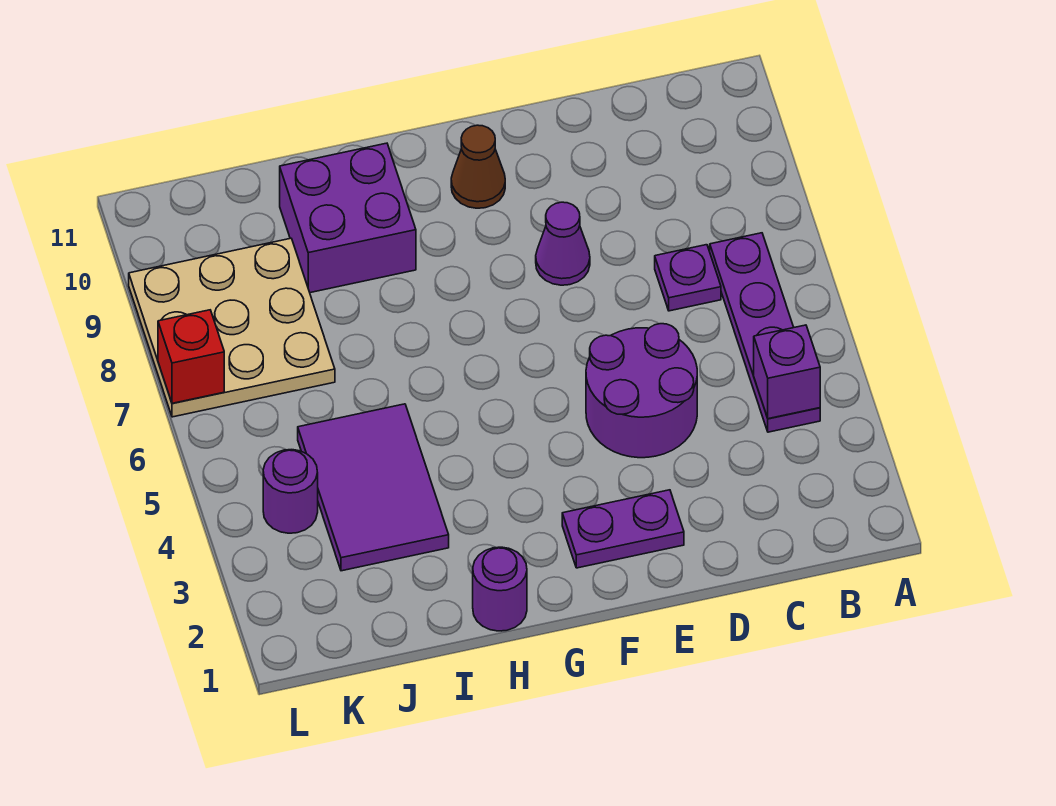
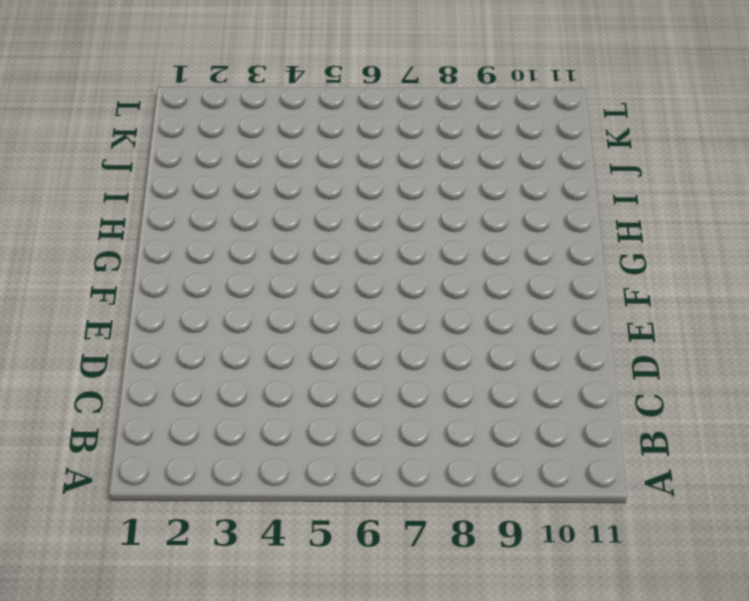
none -> purple 1x4 plate [710,233,820,432]
none -> purple 1x1 plate [655,245,721,311]
none -> purple 2x2 round brick [586,324,697,458]

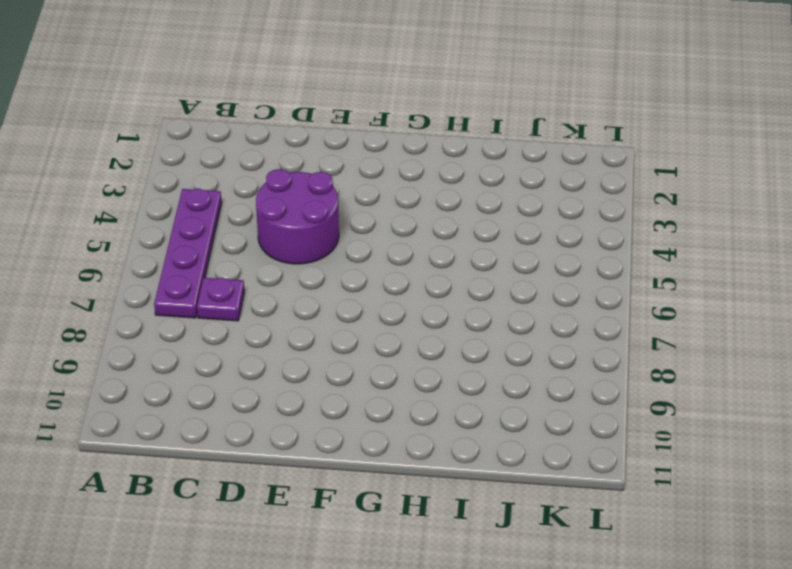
none -> purple 1x2 plate [562,490,684,568]
none -> purple 1x1 cone [536,202,590,285]
none -> brown 1x1 cone [451,125,505,208]

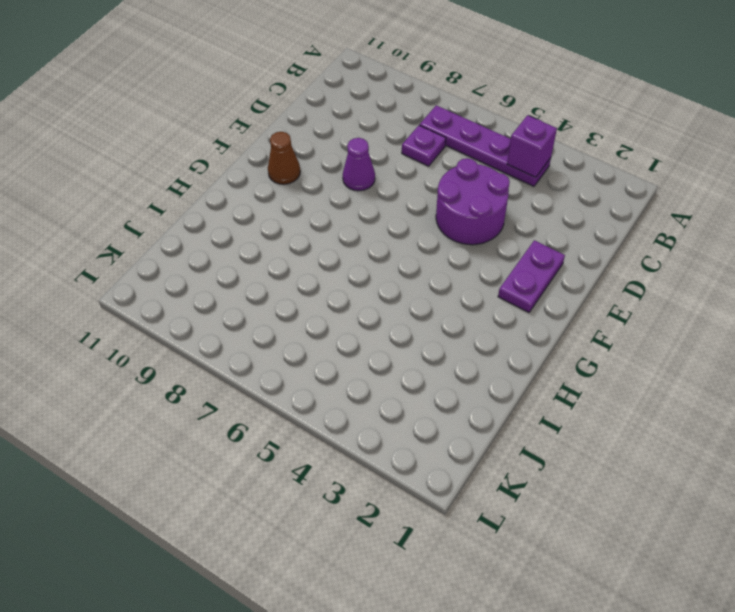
none -> purple 1x1 round brick [473,547,527,631]
none -> purple 2x2 brick [280,143,416,293]
none -> purple 2x3 tile [298,404,449,571]

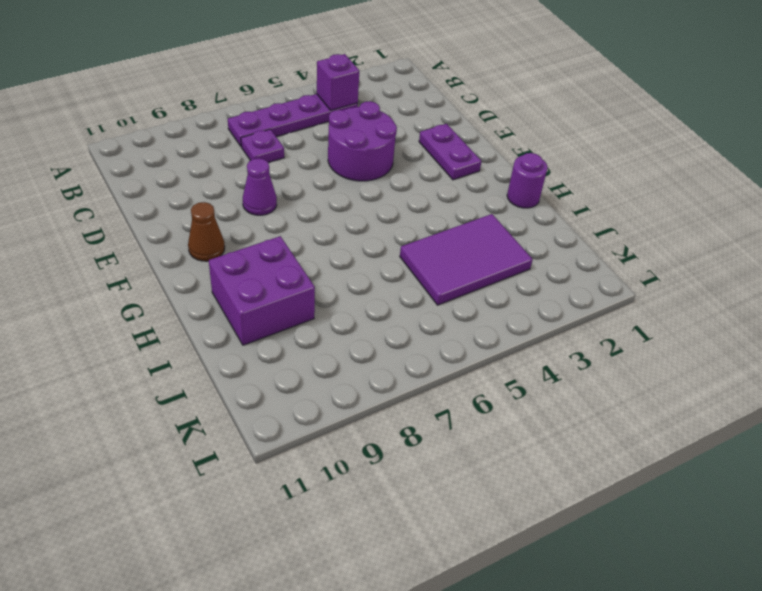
none -> tan 3x3 plate [129,238,335,417]
none -> purple 1x1 round brick [263,450,318,533]
none -> red 1x1 brick [158,310,224,403]

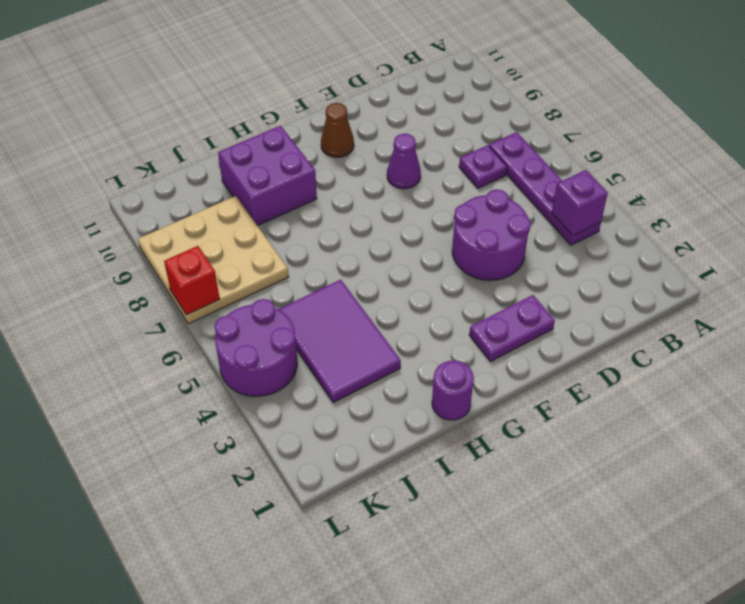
purple 2x2 round brick [214,299,297,396] -> purple 1x1 round brick [263,450,318,533]

